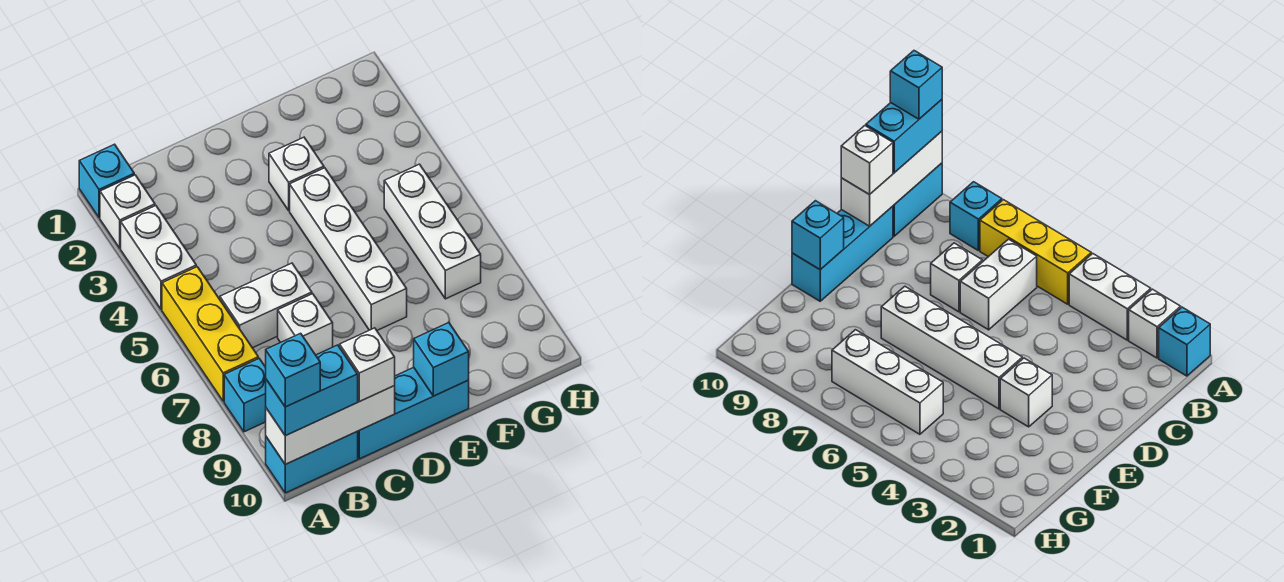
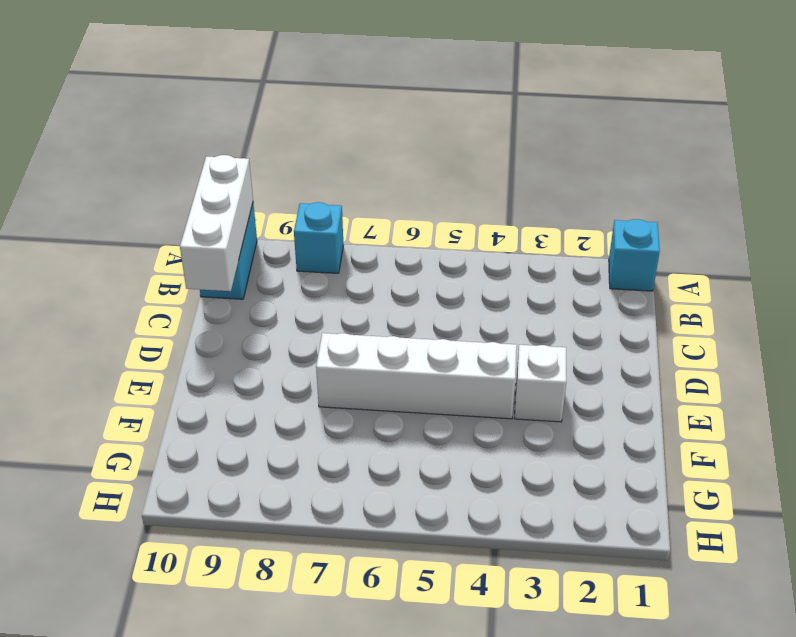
none -> white 1x1 brick [100,175,155,248]
none -> white 1x2 brick [121,206,196,310]
none -> yellow 1x3 brick [162,267,258,401]

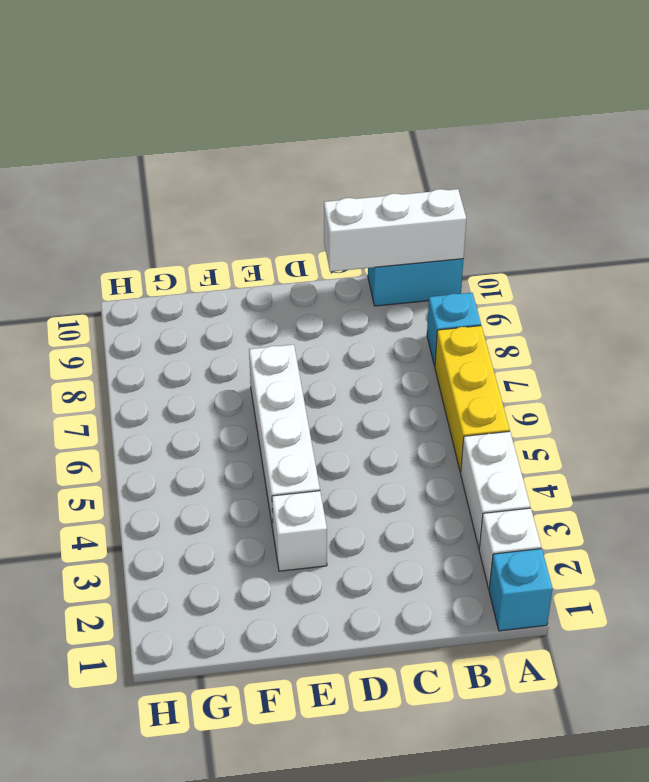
none -> white 1x2 brick [220,263,312,348]
none -> white 1x1 brick [278,294,333,355]
none -> cyan 1x3 brick [358,367,469,459]

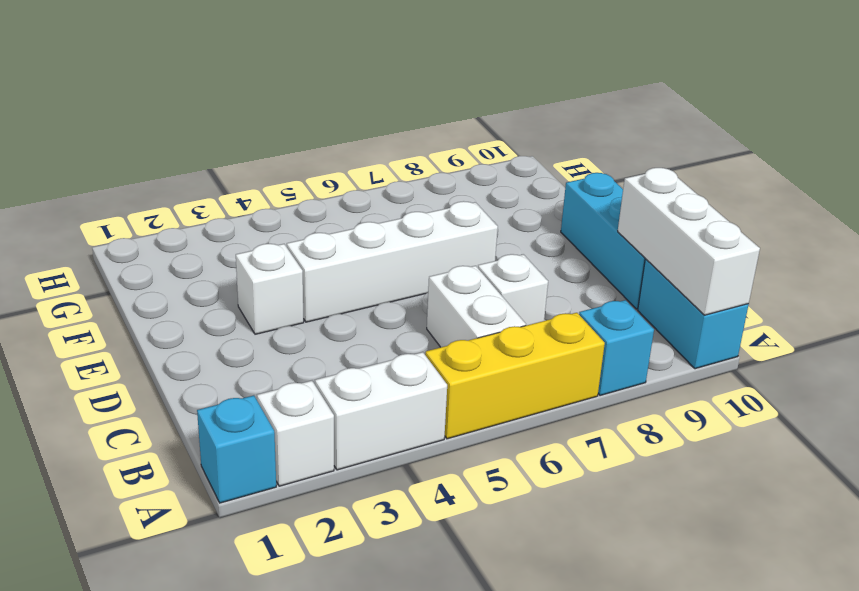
none -> white 1x3 brick [384,164,481,299]
none -> cyan 1x1 brick [414,323,469,396]
none -> cyan 1x2 brick [266,345,358,436]

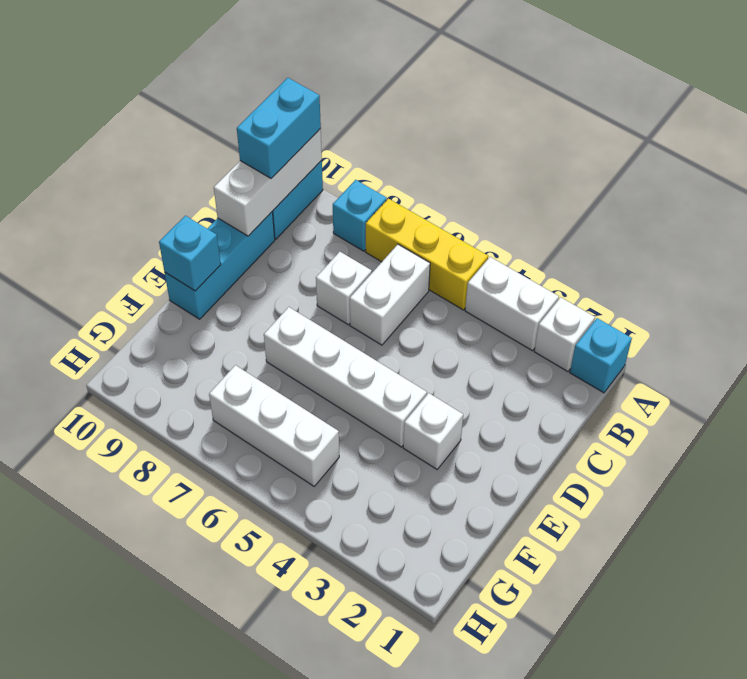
none -> white 1x1 brick [340,328,395,402]
none -> cyan 1x1 brick [266,333,320,407]

